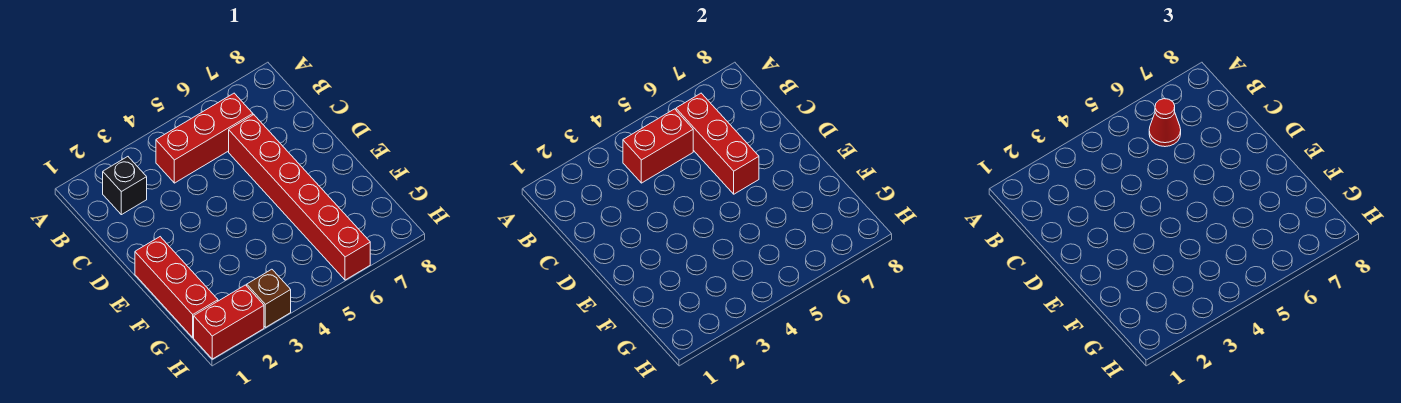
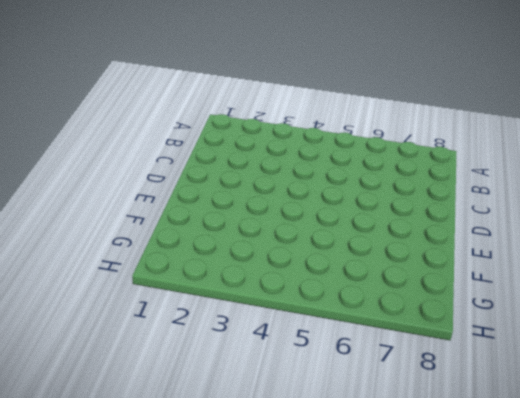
none -> black 1x1 brick [103,157,147,215]
none -> red 1x3 brick [156,93,253,183]

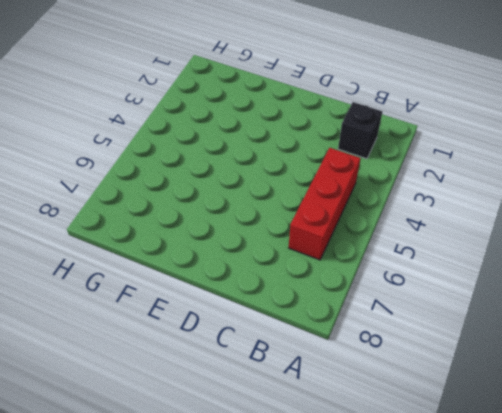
none -> red 1x6 brick [229,115,370,280]
none -> red 1x3 brick [135,237,218,337]

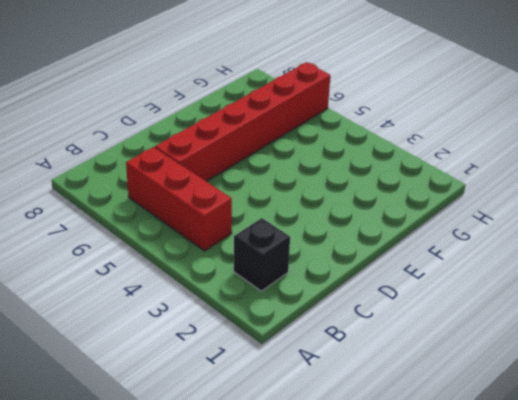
none -> red 1x3 brick [135,237,218,337]
none -> red 1x2 brick [194,285,264,359]

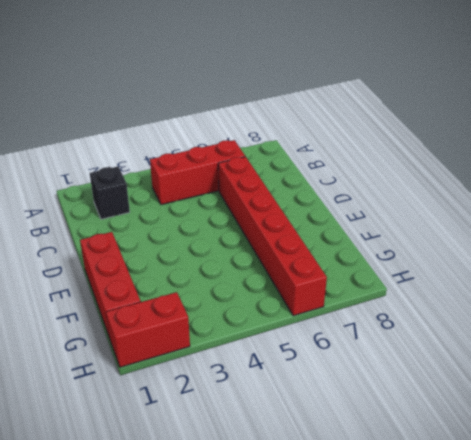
none -> brown 1x1 brick [247,269,291,327]
none -> red 1x2 brick [623,109,693,183]

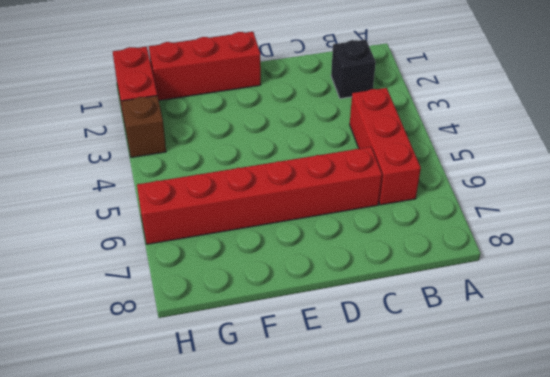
none -> red 1x2 brick [623,109,693,183]
none -> red 1x3 brick [676,93,759,194]

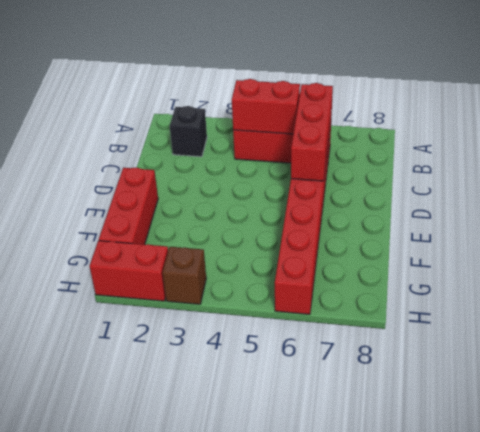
none -> red 1x1 cone [1149,99,1181,147]

